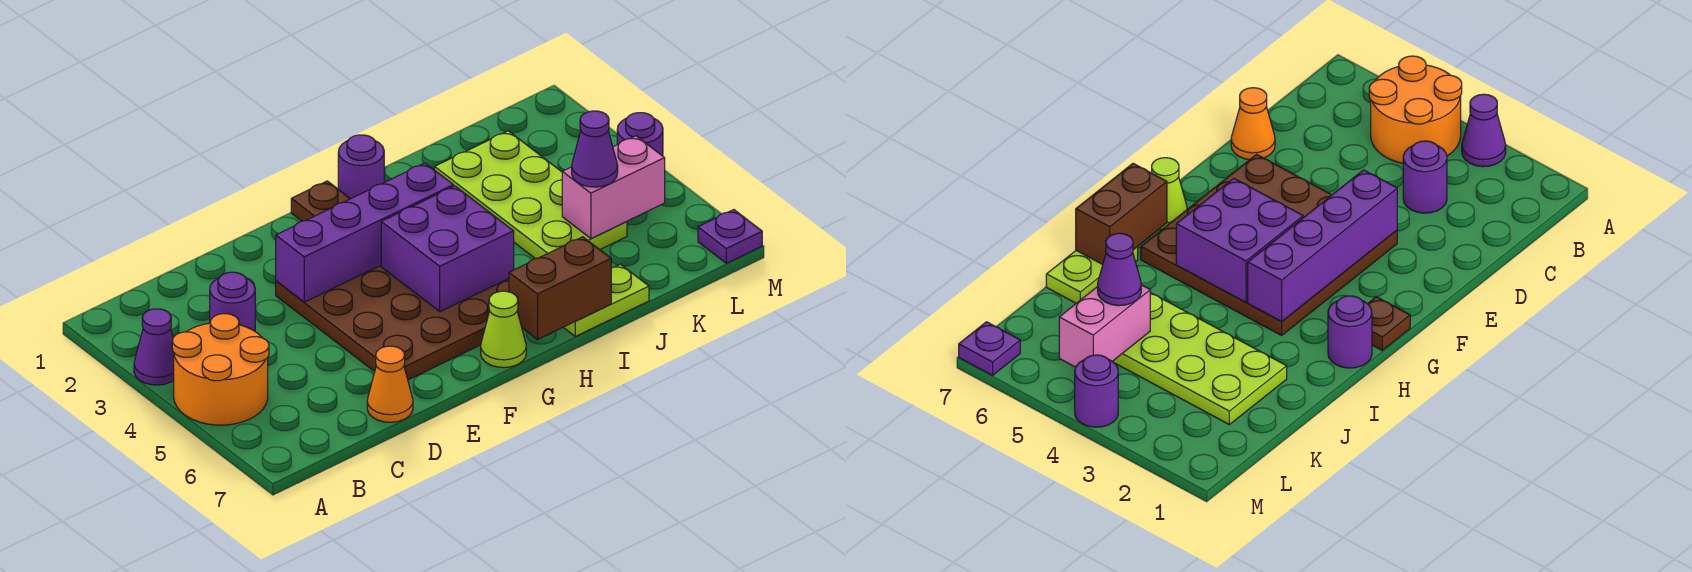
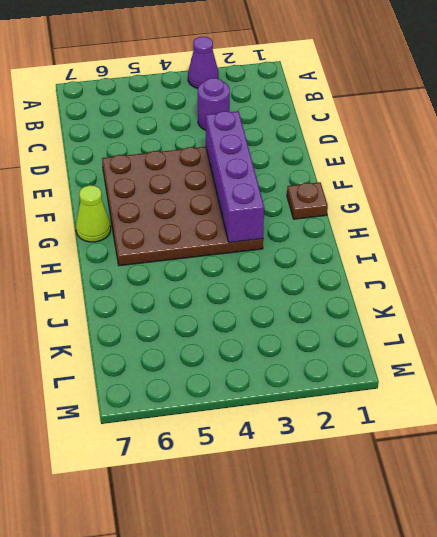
none -> orange 2x2 round brick [172,314,269,425]
none -> orange 1x1 cone [367,346,413,422]
none -> purple 1x1 round brick [338,135,384,199]

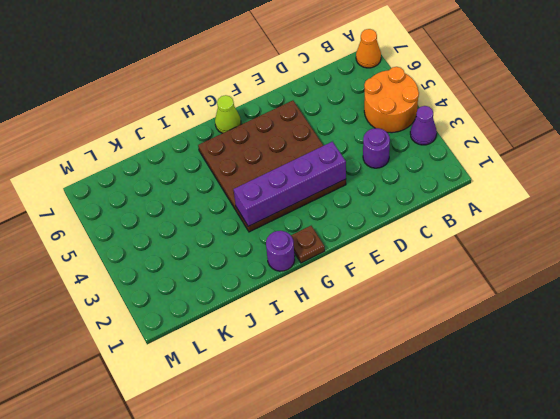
orange 1x1 cone [356,29,381,68] -> orange 1x1 cone moved to [367,346,413,422]
none -> lime 1x2 plate [563,264,649,336]
none -> lime 2x4 plate [435,131,627,258]
none -> purple 1x1 round brick [617,113,663,156]

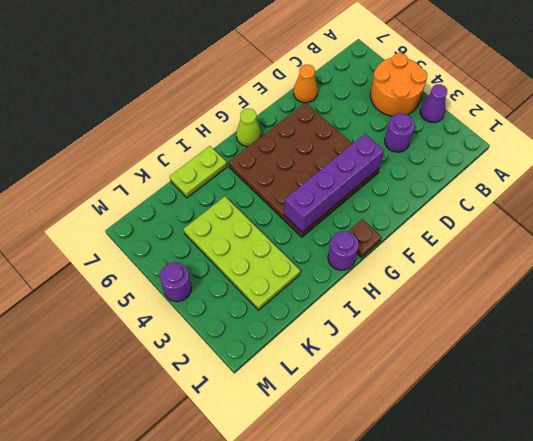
none -> purple 1x1 plate [698,210,762,263]
none -> purple 2x2 brick [381,186,514,312]
none -> brown 1x2 brick [509,237,611,339]

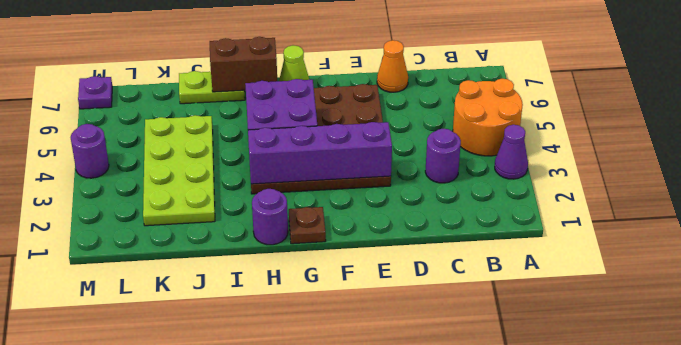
none -> pink 1x2 brick [562,136,665,238]
none -> purple 1x1 cone [572,111,618,187]

